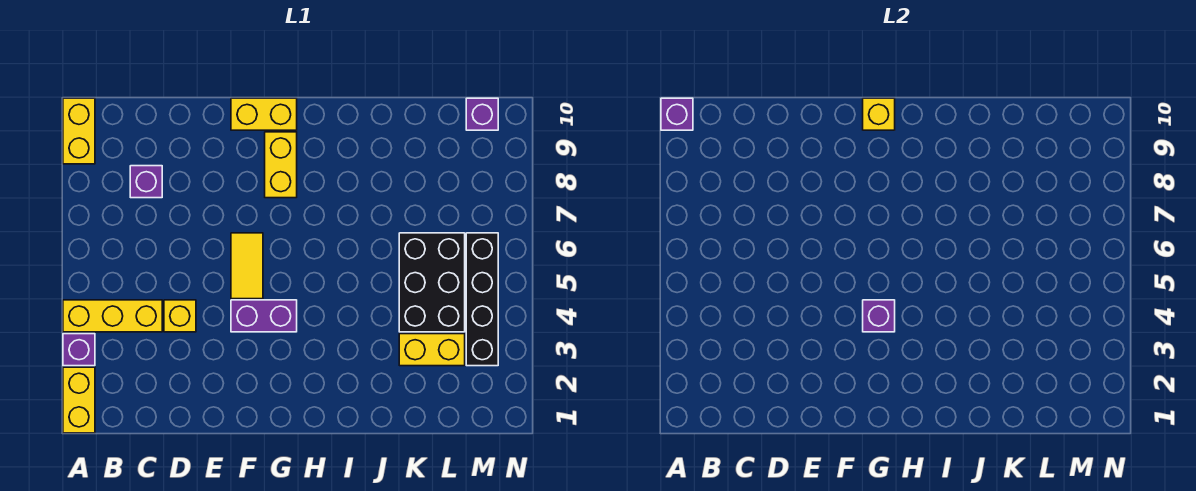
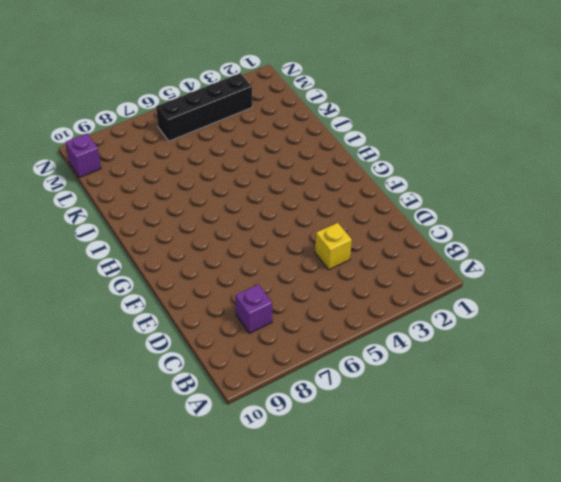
none -> yellow 1x2 brick [63,367,95,433]
none -> purple 1x1 brick [63,334,95,366]
none -> yellow 1x3 brick [63,300,162,332]

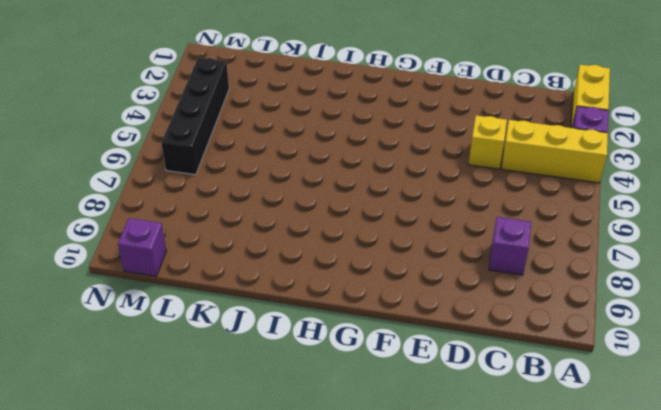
none -> yellow 1x2 brick [63,98,95,164]
none -> purple 1x2 brick [231,300,297,332]
none -> yellow 1x2 tile [231,233,263,299]

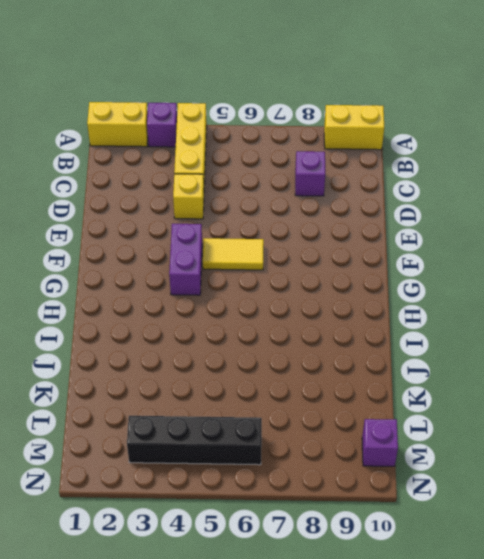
none -> yellow 1x2 brick [231,98,297,130]
none -> yellow 1x2 brick [265,132,297,198]
none -> yellow 1x2 brick [399,334,465,366]

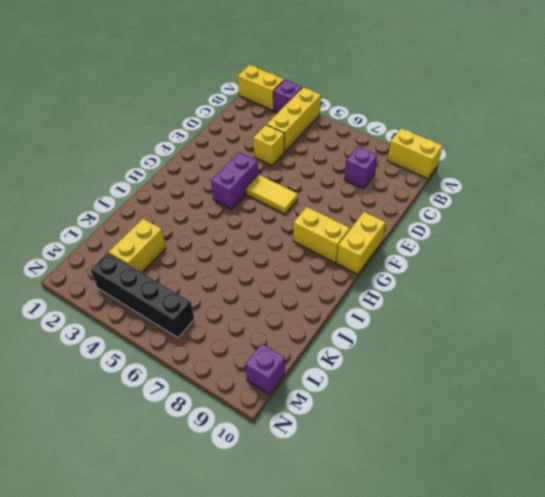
none -> black 2x3 brick [399,233,465,332]
none -> purple 1x1 brick [661,98,693,130]
none -> purple 1x1 brick [863,300,895,332]

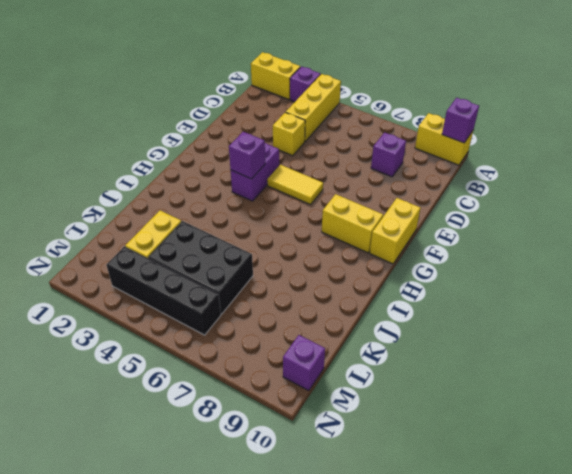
none -> yellow 1x1 brick [863,98,895,130]

